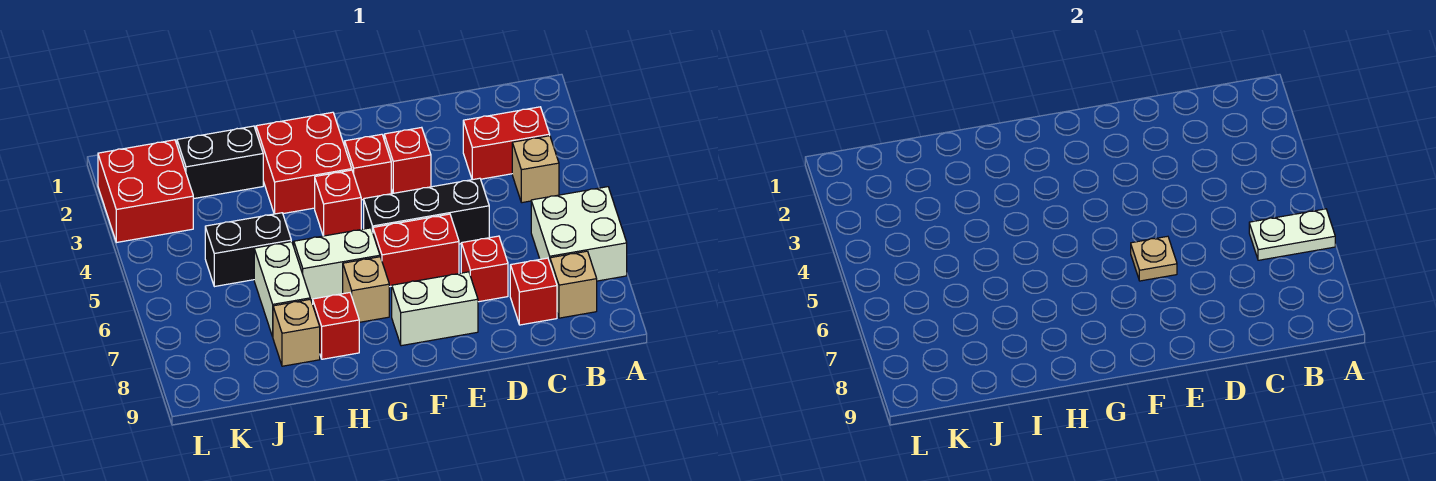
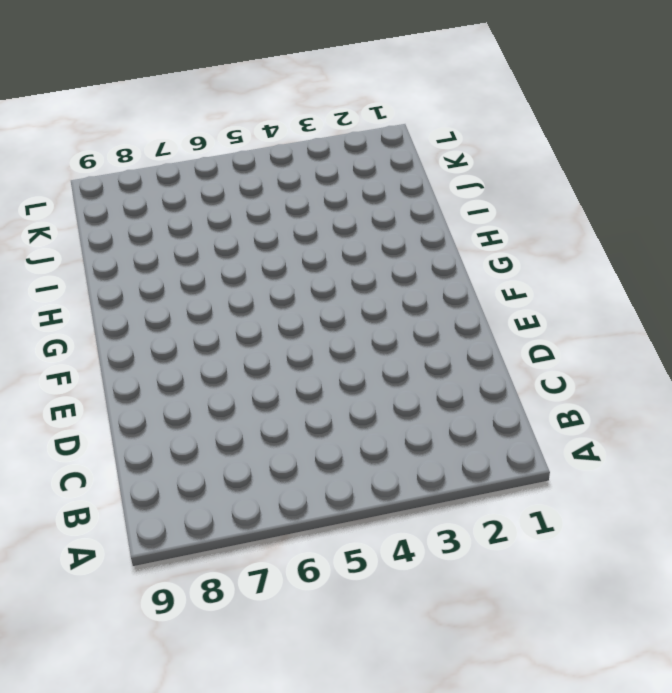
none -> white 2x2 brick [531,187,627,281]
none -> red 1x2 brick [463,107,550,180]
none -> tan 1x1 brick [512,136,559,203]

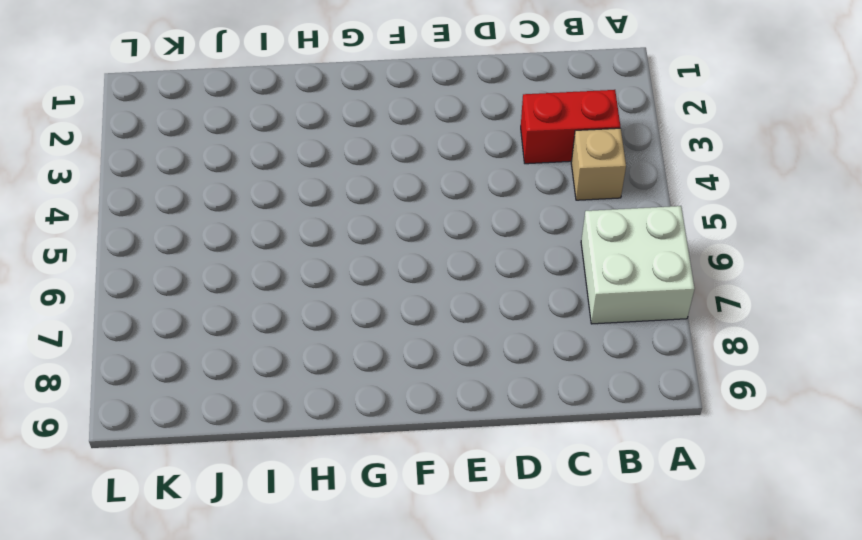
none -> tan 1x1 brick [550,251,597,318]
none -> red 1x1 brick [510,258,557,325]
none -> black 1x3 brick [364,178,489,244]

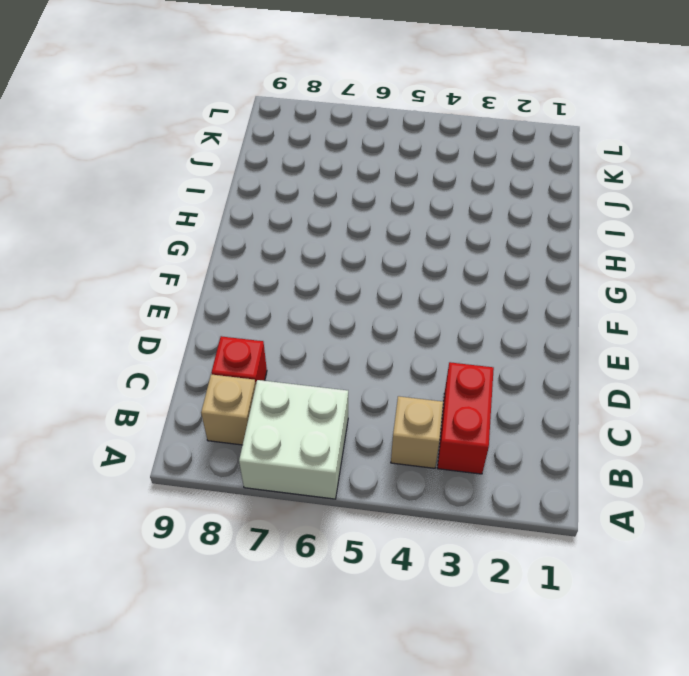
none -> black 1x3 brick [364,178,489,244]
none -> red 1x1 brick [461,236,508,302]
none -> red 1x1 brick [384,127,431,193]

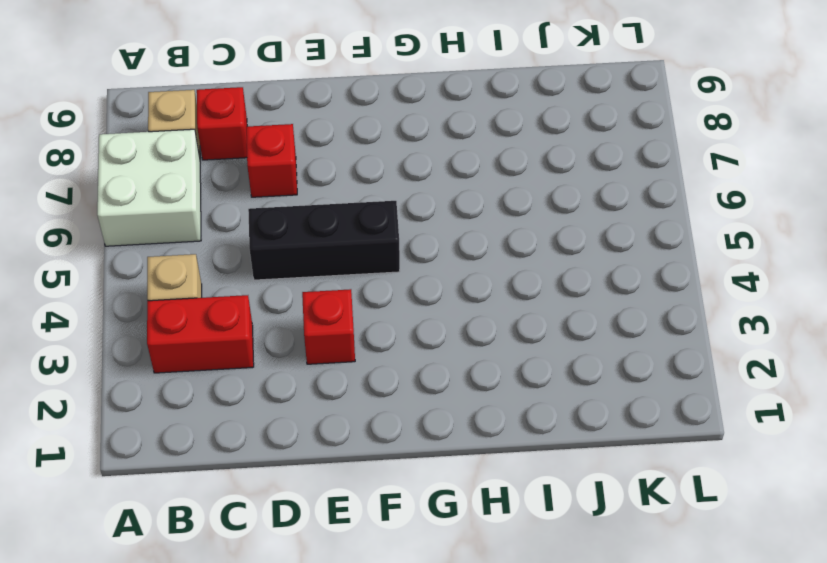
none -> red 1x2 brick [373,214,459,287]
none -> white 1x2 brick [392,272,478,346]
none -> red 1x1 brick [345,134,391,200]

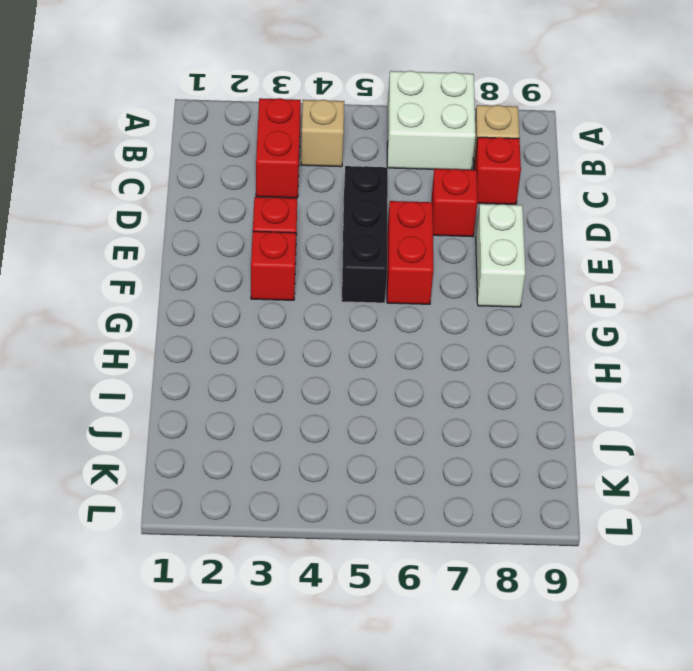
none -> red 2x2 brick [256,112,352,214]
none -> red 1x1 brick [315,170,361,236]
none -> white 1x2 brick [294,228,380,300]

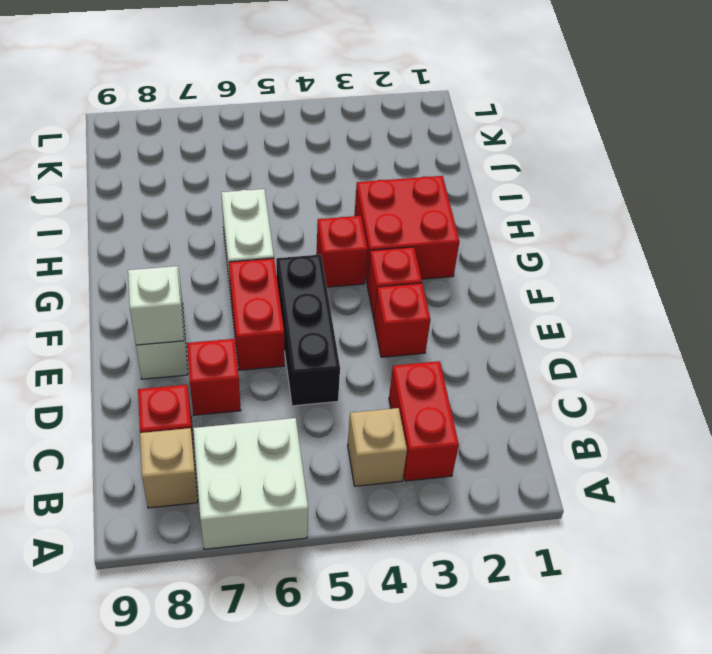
white 1x1 brick [128,266,184,345] -> none
none -> tan 1x1 brick [343,257,389,322]
none -> red 1x1 brick [313,293,359,359]
none -> black 1x2 brick [177,126,263,199]

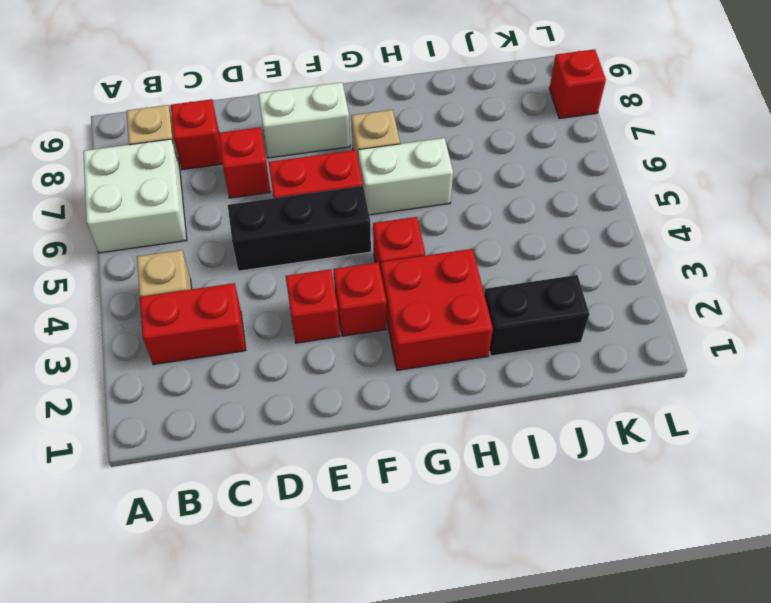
red 1x1 brick [549,49,606,119] -> red 1x1 brick moved to [313,293,359,359]
none -> black 1x2 brick [205,213,291,287]
none -> white 1x2 brick [254,242,310,337]
none -> tan 1x1 brick [273,299,320,366]

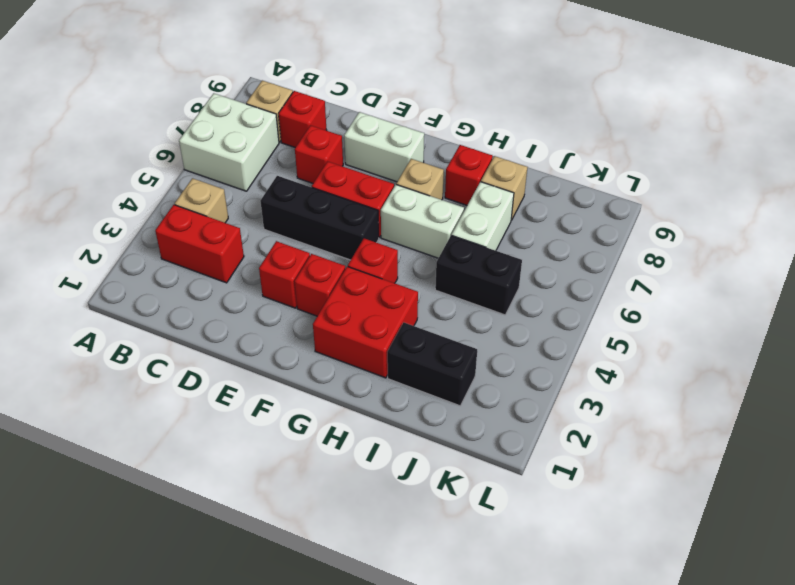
none -> red 2x2 brick [98,140,193,243]
none -> white 1x2 plate [1249,209,1335,260]
none -> tan 1x1 plate [1131,236,1177,281]

